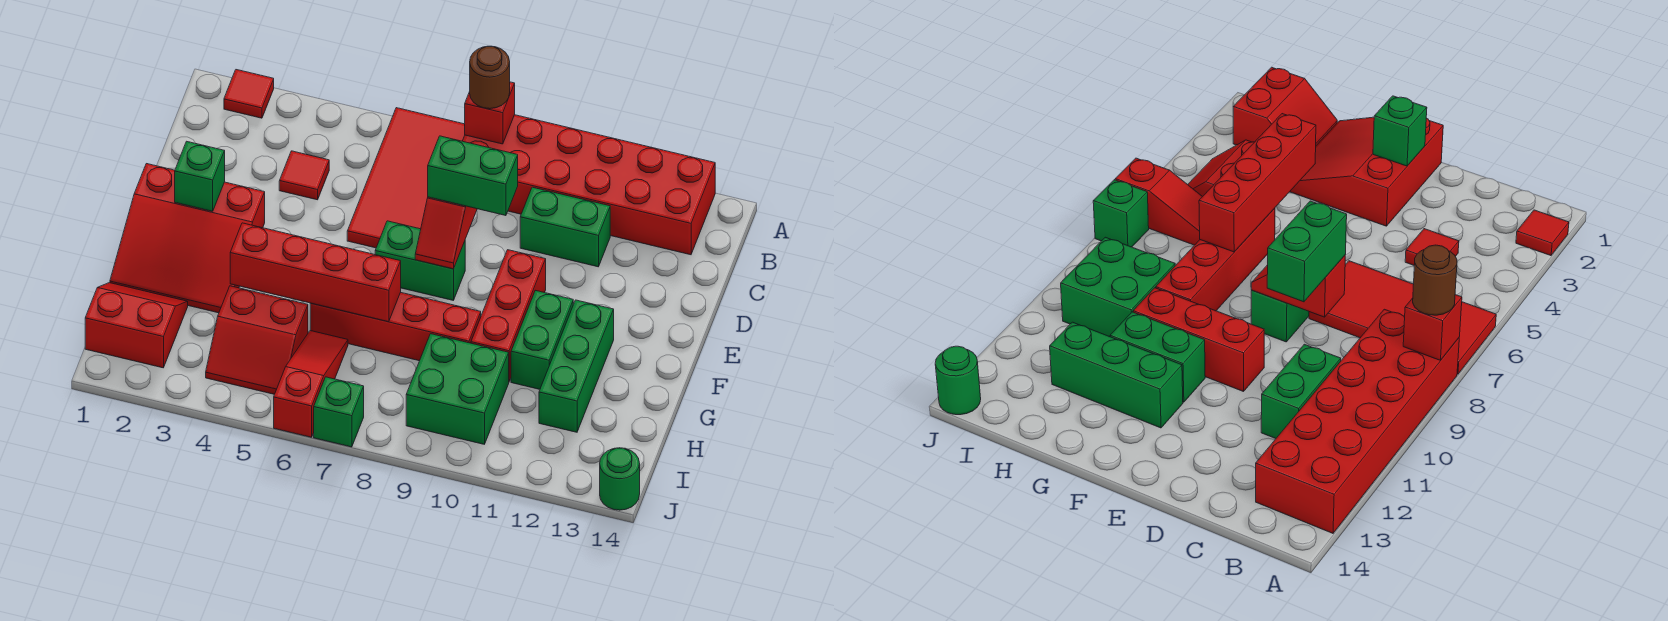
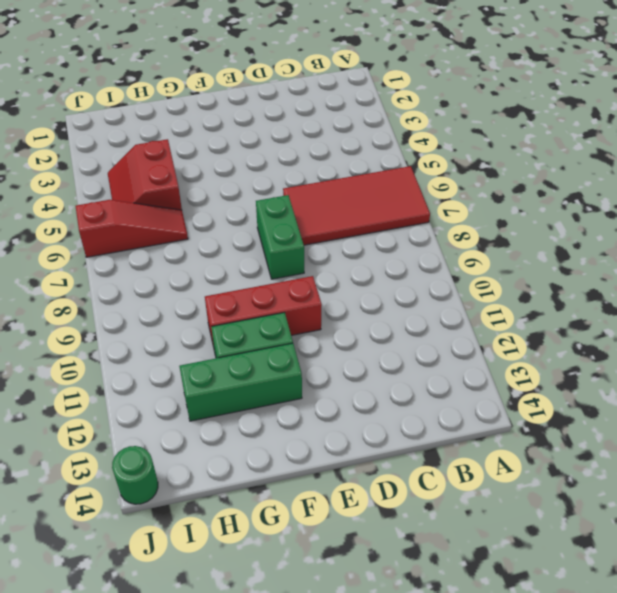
none -> red 1x1 tile [224,70,274,118]
none -> red 2x6 brick [463,115,715,255]
none -> red 1x1 tile [279,151,329,200]

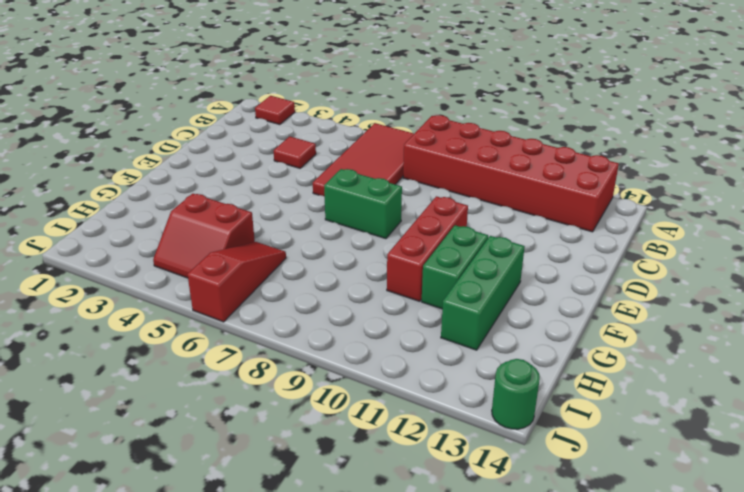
none -> green 1x2 brick [520,187,610,267]
none -> red 3x3 slope [110,164,265,313]
none -> red 1x4 brick [310,292,481,361]

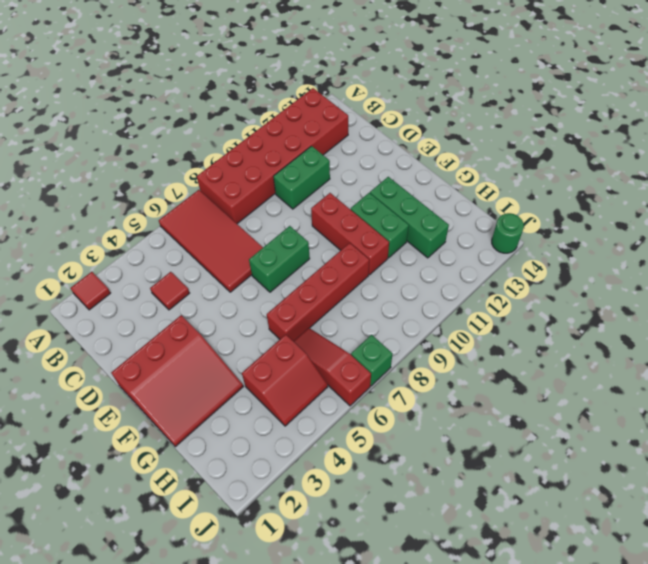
none -> red 2x2 slope [85,283,188,368]
none -> green 2x2 brick [406,334,509,444]
none -> red 1x1 brick [465,82,515,144]

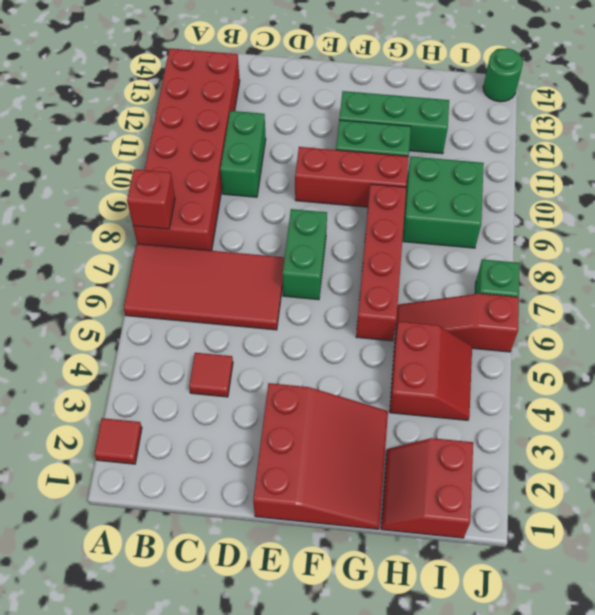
none -> red 1x2 slope [415,197,477,269]
none -> green 1x1 brick [175,141,225,211]
none -> red 1x4 brick [230,223,401,322]

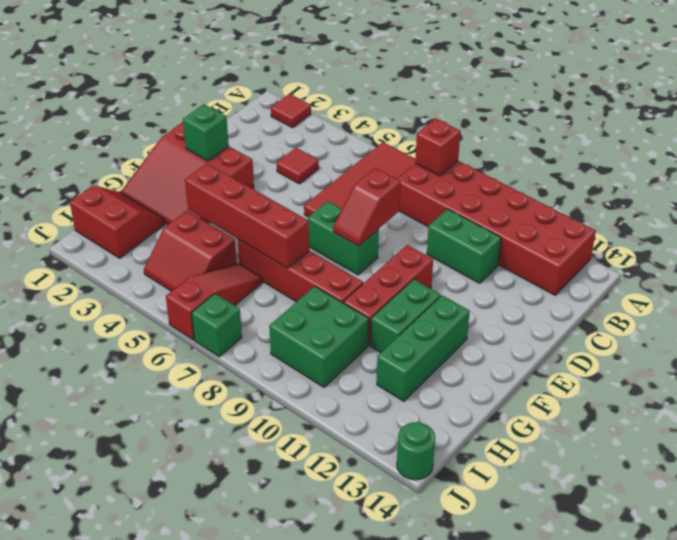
none -> brown 1x1 round brick [470,46,510,109]
none -> green 1x2 brick [428,136,518,216]

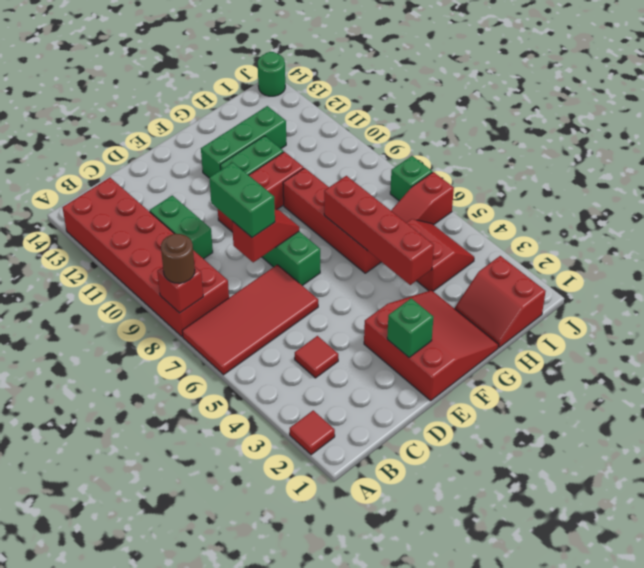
none -> green 2x2 brick [406,334,509,444]

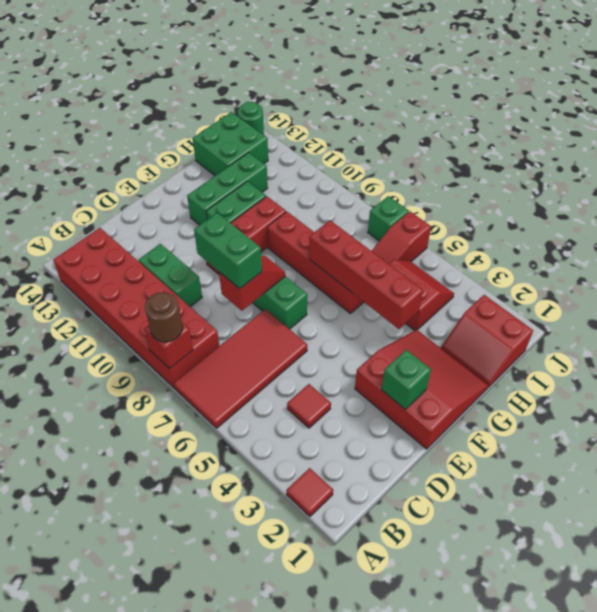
green 2x2 brick [193,112,268,176] -> green 2x2 brick moved to [406,334,509,444]

